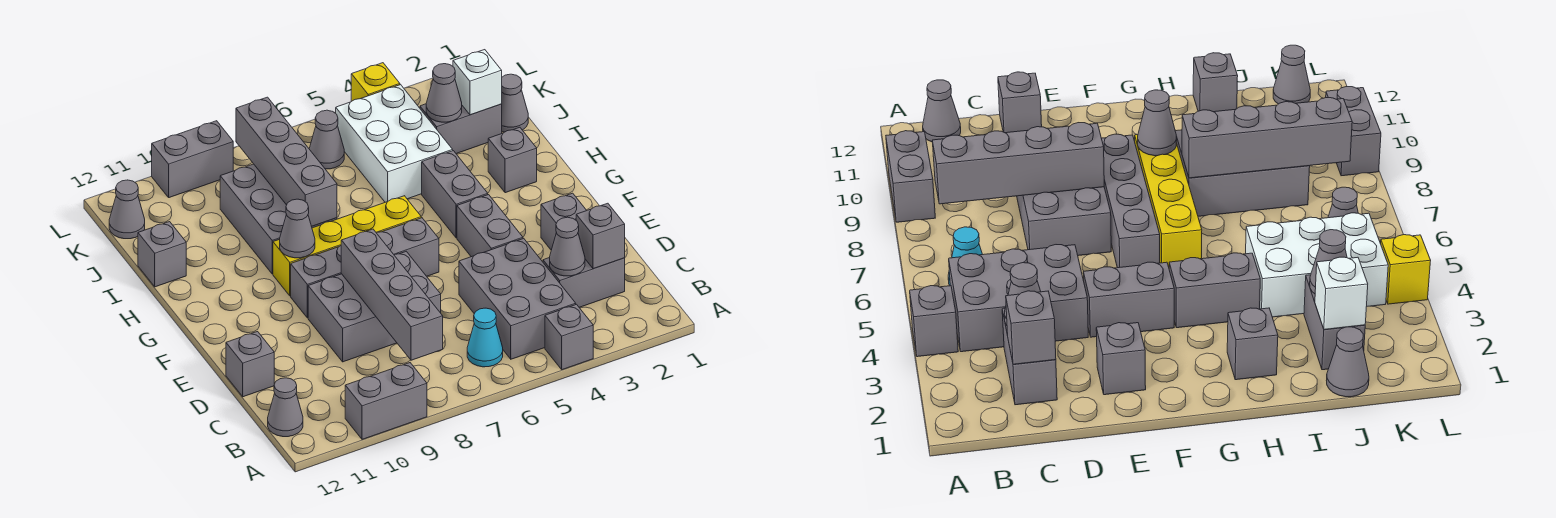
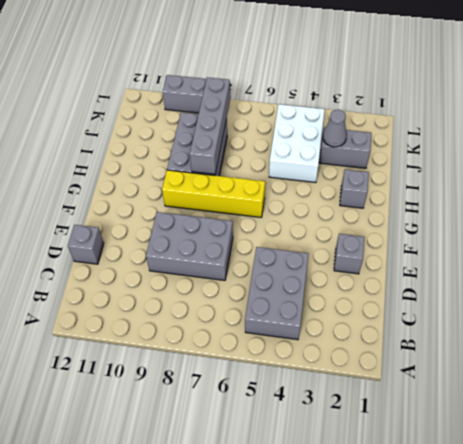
none -> grey 1x1 brick [545,304,593,370]
none -> grey 1x2 brick [345,363,427,439]
none -> cyan 1x1 cone [467,308,503,367]
none -> grey 1x1 cone [268,378,303,437]

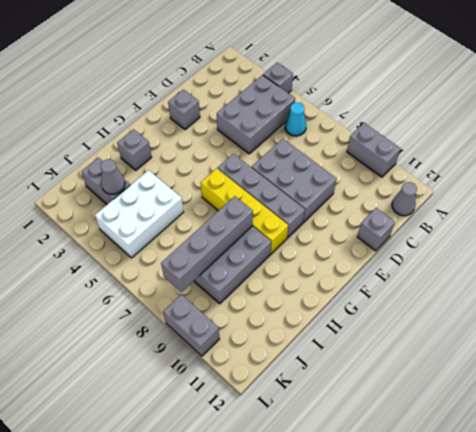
none -> grey 1x2 brick [543,258,625,307]
none -> grey 1x2 brick [457,195,523,257]
none -> grey 1x2 brick [422,151,488,238]
none -> grey 1x1 brick [138,222,186,287]

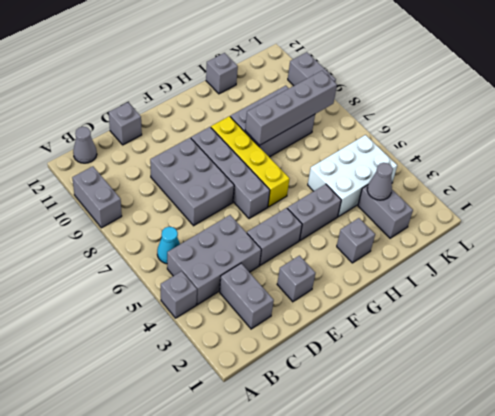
none -> grey 1x1 cone [502,74,528,132]
none -> grey 1x1 cone [309,110,344,169]
none -> grey 1x1 cone [109,180,145,239]
none -> yellow 1x1 brick [351,63,400,101]

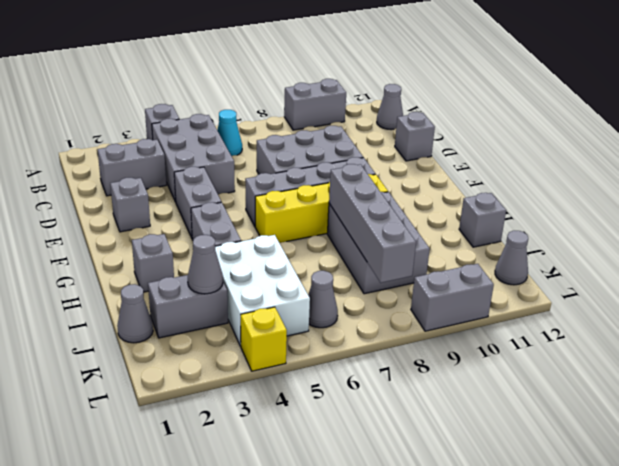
none -> grey 1x4 brick [341,229,443,360]
none -> grey 1x1 brick [576,203,625,269]
none -> grey 1x1 cone [550,217,585,276]
none -> grey 1x1 cone [280,199,315,258]

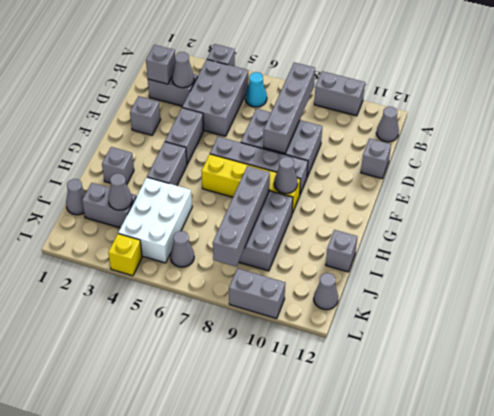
none -> white 1x1 brick [453,50,502,115]

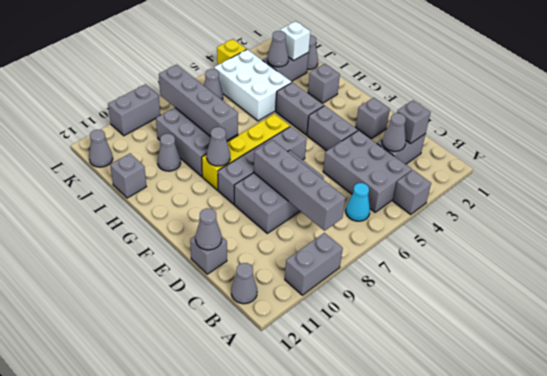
grey 1x1 cone [195,208,222,250] -> none
grey 1x1 cone [157,134,181,171] -> none

